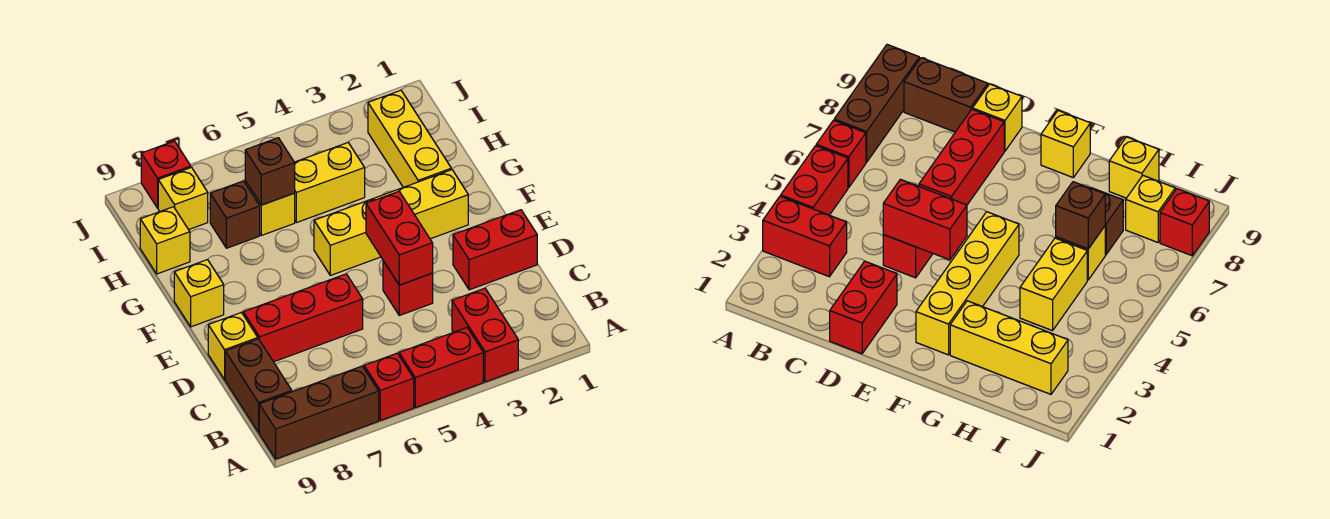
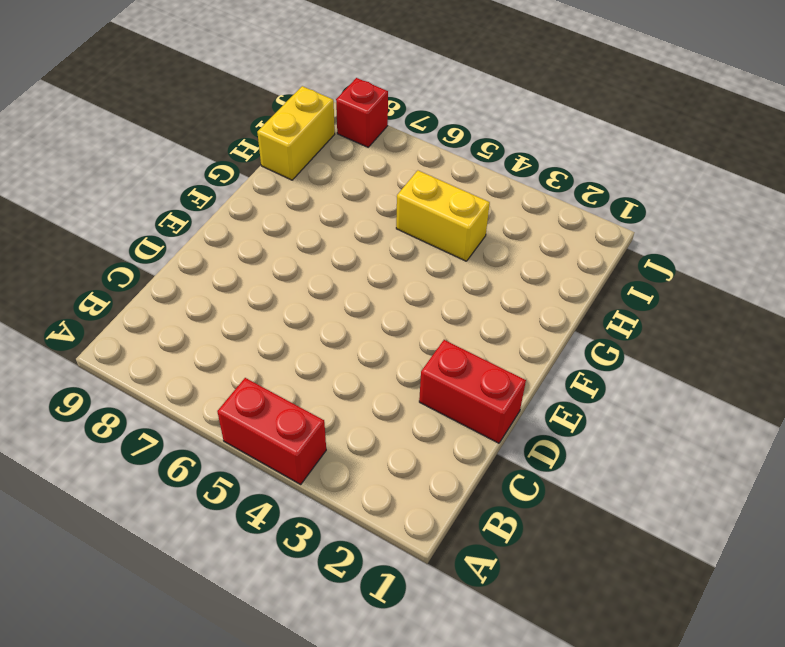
yellow 1x2 brick [257,86,335,180] -> yellow 1x1 brick [140,207,190,274]
none -> red 1x2 brick [452,288,518,382]
none -> red 1x1 brick [364,353,414,421]
none -> brown 1x3 brick [259,366,379,459]

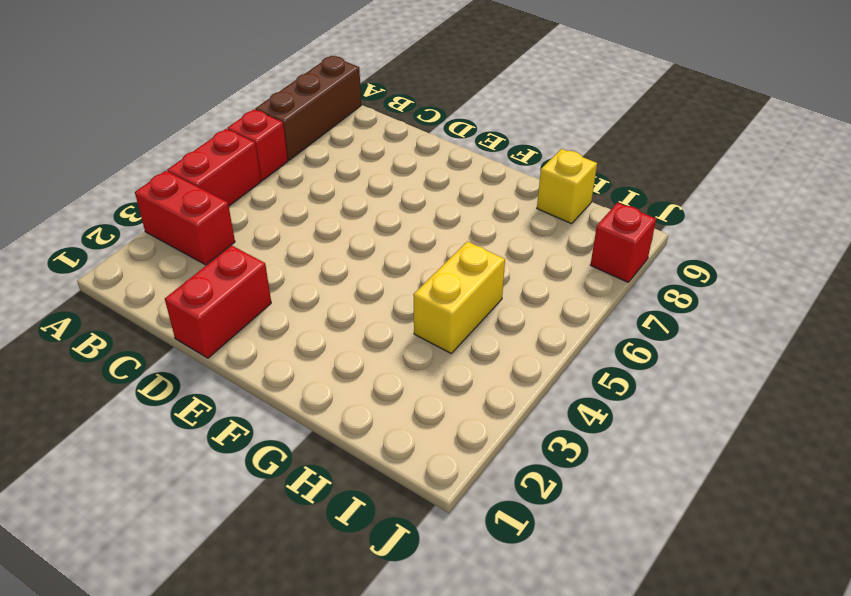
none -> brown 1x2 brick [225,339,292,432]
none -> red 1x1 brick [383,261,433,315]
none -> red 1x3 brick [243,274,363,362]

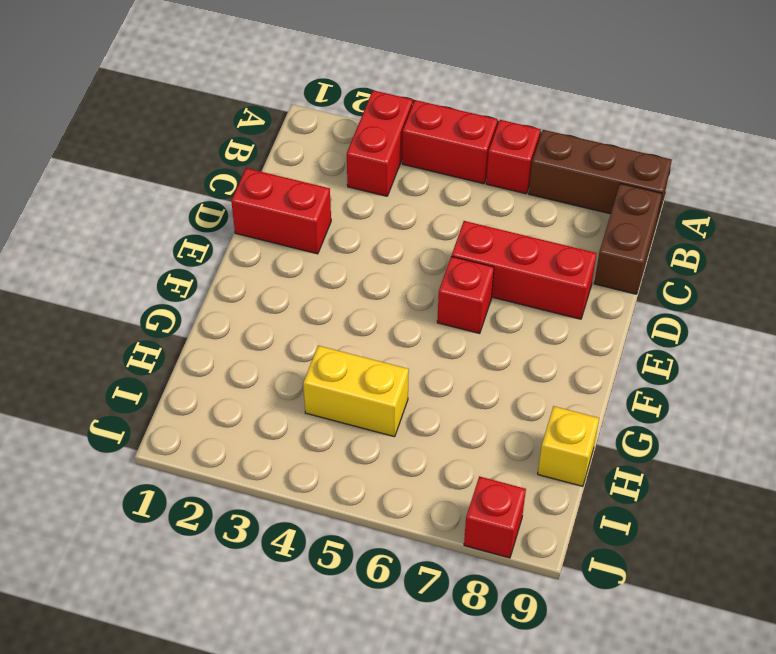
red 1x1 brick [437,256,494,334] -> red 1x1 brick moved to [383,261,433,315]
none -> yellow 1x1 brick [208,312,258,380]
none -> yellow 1x4 brick [314,170,468,275]
none -> yellow 1x1 brick [174,260,224,327]

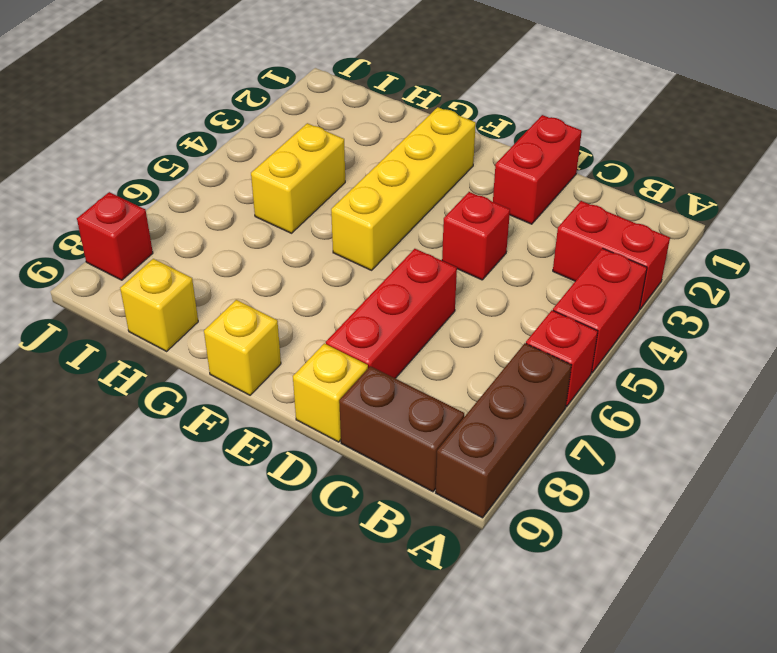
none -> yellow 1x3 brick [368,90,451,187]
none -> yellow 1x1 brick [245,181,295,235]
none -> brown 1x1 brick [210,181,260,248]

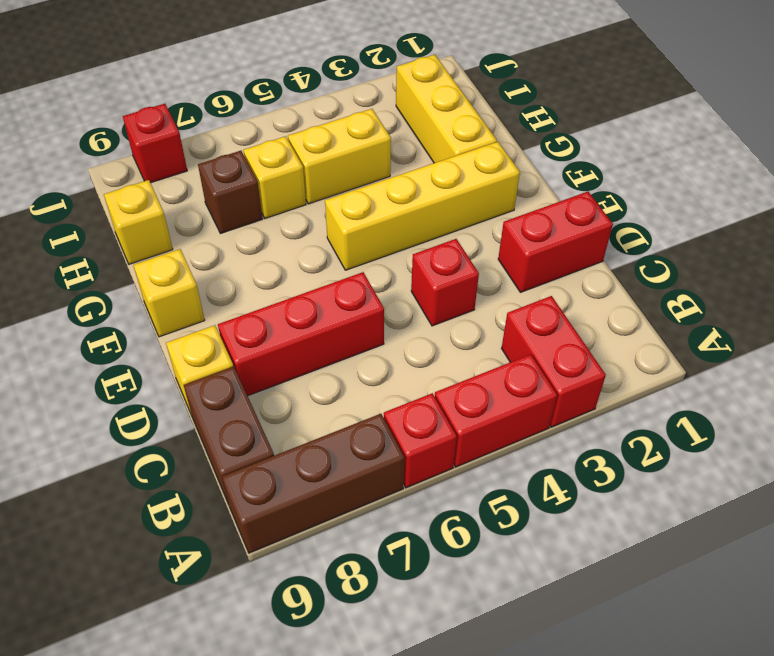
none -> yellow 1x1 brick [158,167,208,230]
none -> red 1x2 brick [366,191,433,285]
none -> brown 1x1 brick [245,138,295,205]

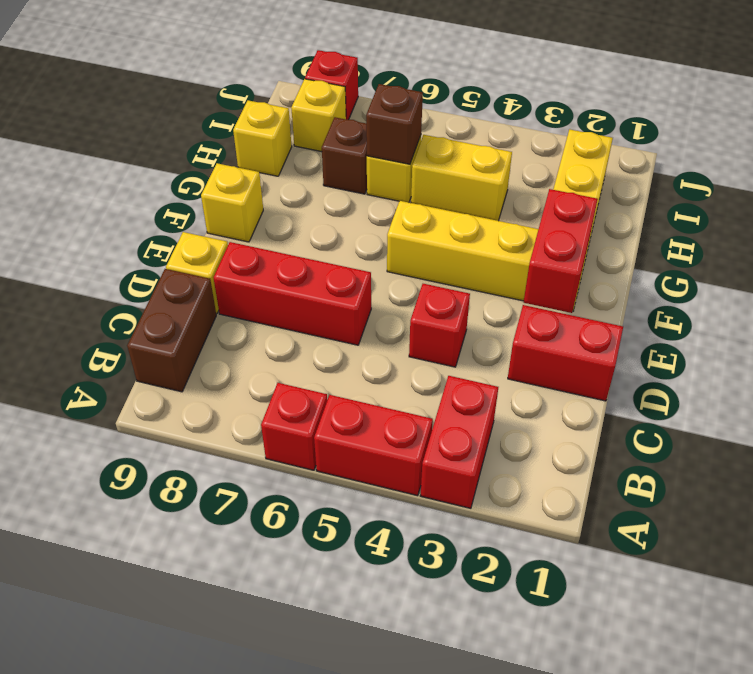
red 1x2 brick [524,189,598,313] -> red 1x2 brick moved to [366,191,433,285]
none -> brown 1x3 brick [259,366,379,459]

